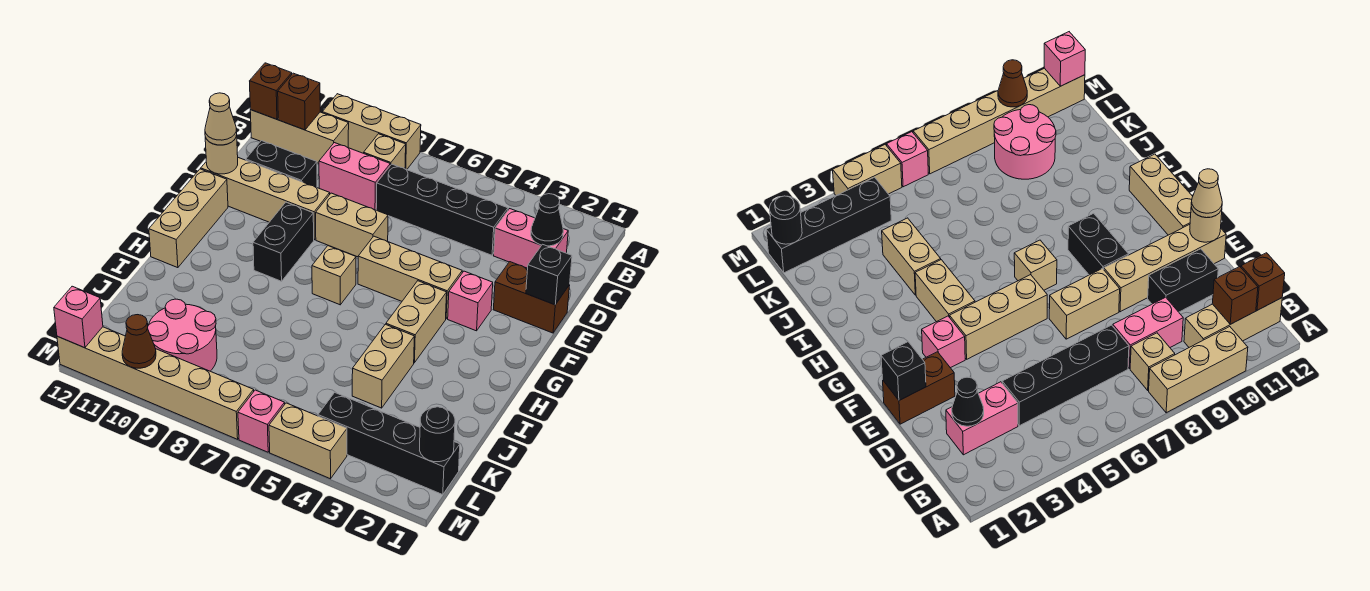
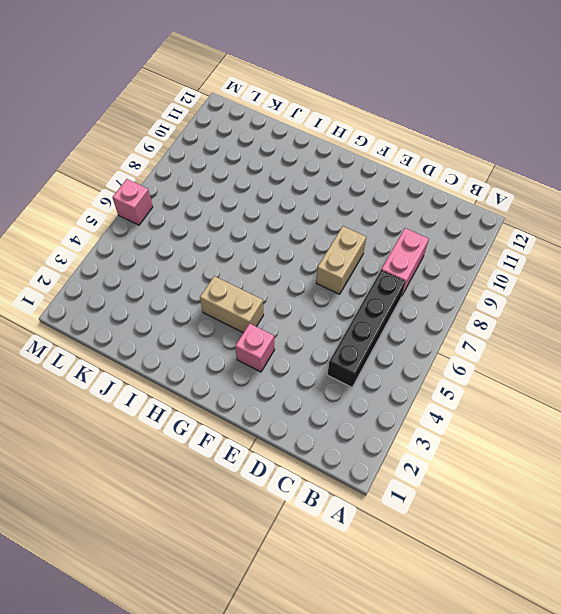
none -> tan 1x3 brick [322,94,421,170]
none -> tan 1x1 brick [364,134,406,169]
none -> tan 1x3 brick [250,110,349,163]
none -> pink 1x2 brick [494,209,568,268]

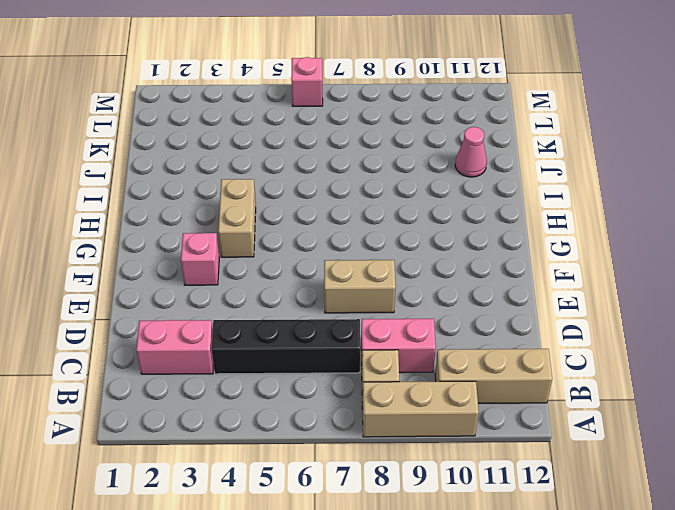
pink 1x1 cone [455,127,487,177] -> none
none -> black 1x2 brick [246,141,317,187]
none -> brown 1x2 brick [493,262,570,333]
none -> tan 1x4 brick [201,158,330,240]
none -> tan 1x3 brick [358,236,462,319]

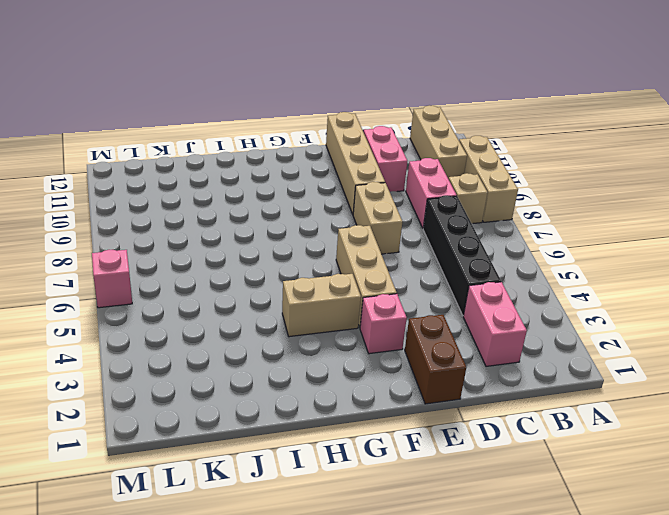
pink 1x2 brick [364,126,407,192] -> black 1x2 brick [246,141,317,187]
none -> black 1x2 brick [253,202,314,281]
none -> tan 1x3 brick [149,169,228,268]
none -> tan 1x1 brick [312,246,356,305]
none -> tan 1x2 brick [352,324,414,408]

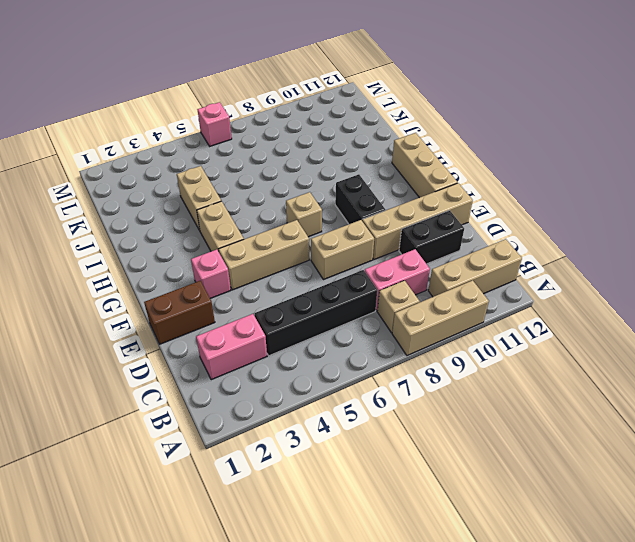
none -> pink 2x2 round brick [148,299,217,371]
none -> black 1x4 brick [318,393,460,495]
none -> tan 1x2 brick [269,403,347,479]
none -> tan 1x6 brick [57,327,254,439]

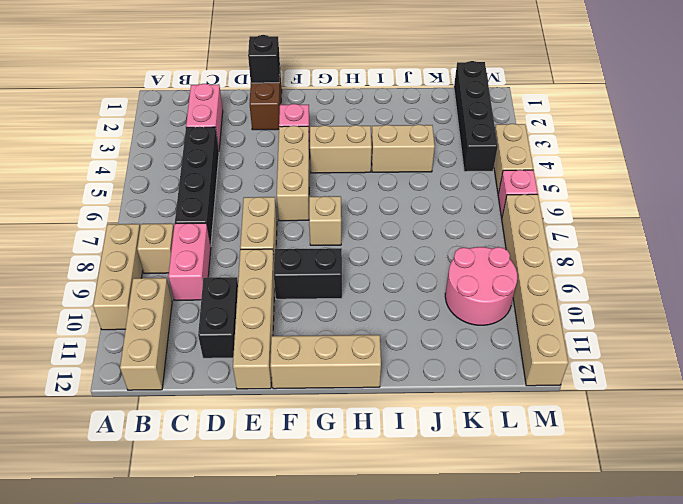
none -> brown 1x1 brick [278,73,320,130]
none -> brown 1x1 brick [250,63,292,119]
none -> black 1x1 cone [531,194,563,246]
none -> tan 1x1 round brick [205,136,238,174]

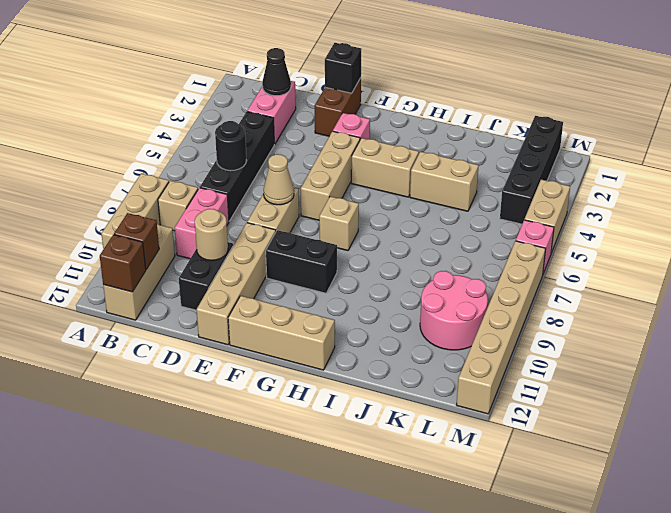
black 1x1 round brick [215,121,247,171] -> black 1x1 round brick moved to [420,407,455,462]
tan 1x1 round brick [195,209,228,260] -> tan 1x1 round brick moved to [205,136,238,174]
tan 1x1 cone [264,154,294,205] -> tan 1x1 cone moved to [205,93,237,145]
none -> brown 1x1 cone [122,315,156,368]
none -> pink 1x1 brick [54,286,103,348]

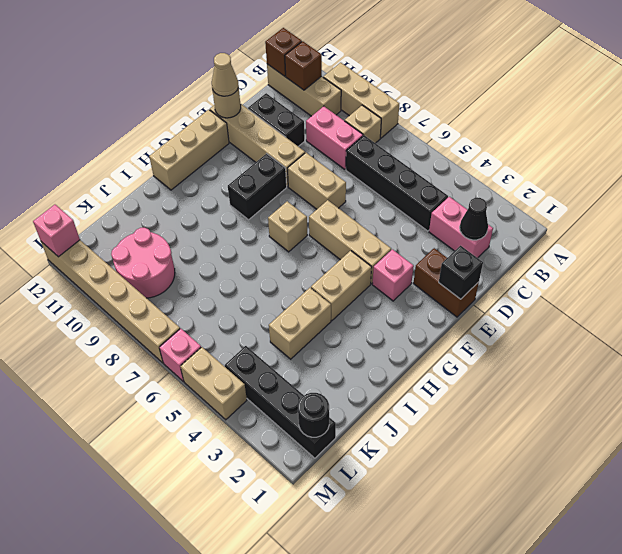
none -> brown 1x1 cone [122,315,156,368]

